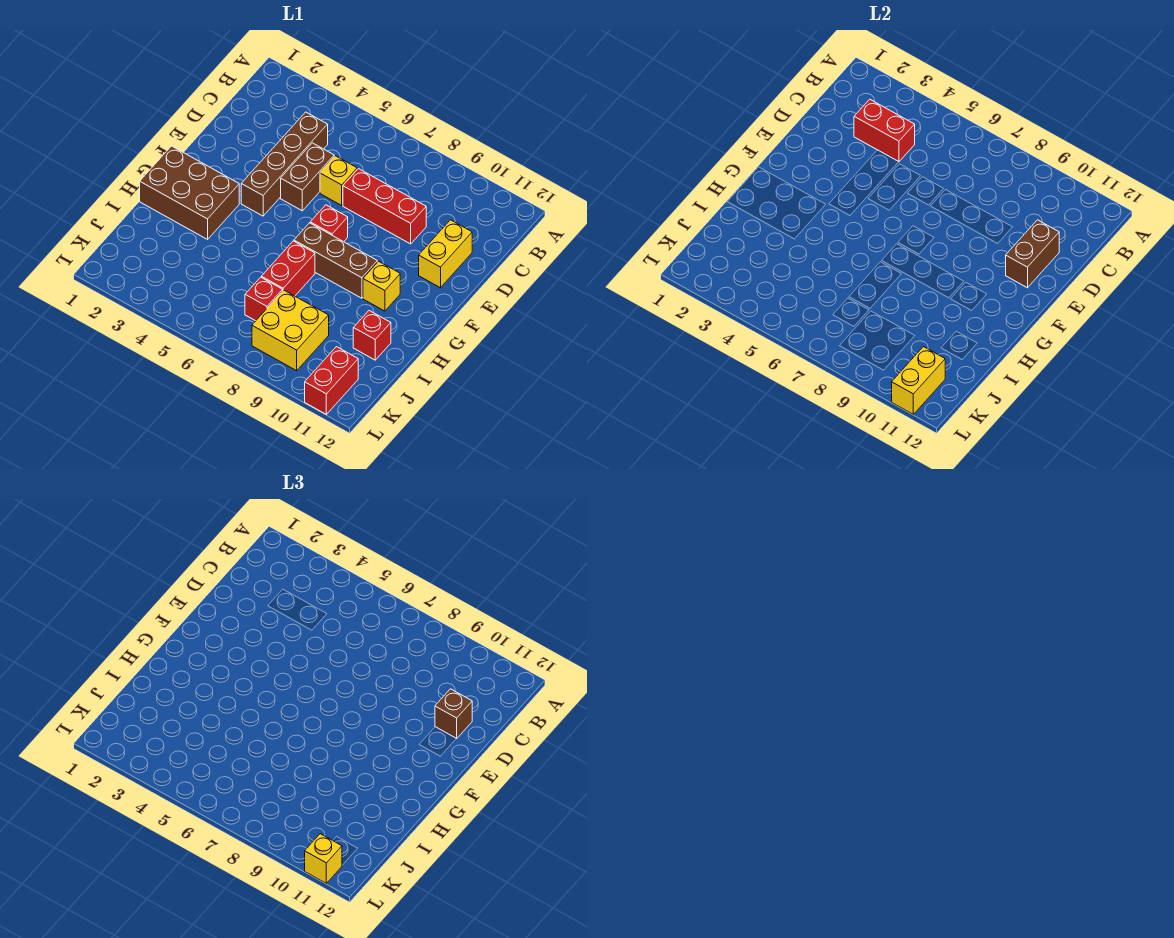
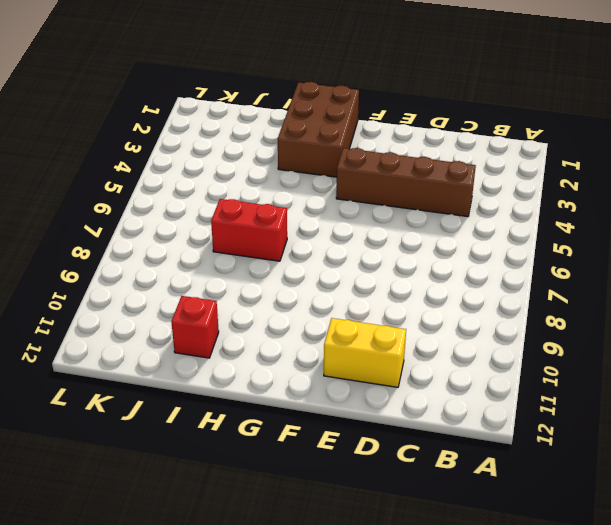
none -> brown 1x2 brick [281,143,334,211]
none -> yellow 1x1 brick [320,156,357,205]
none -> red 1x3 brick [343,169,426,244]

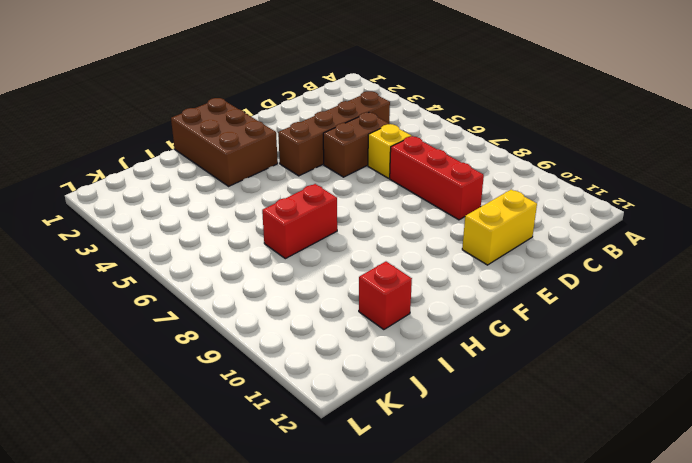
none -> red 1x1 brick [310,205,348,242]
none -> brown 1x3 brick [294,223,377,298]
none -> yellow 1x1 brick [363,261,400,311]

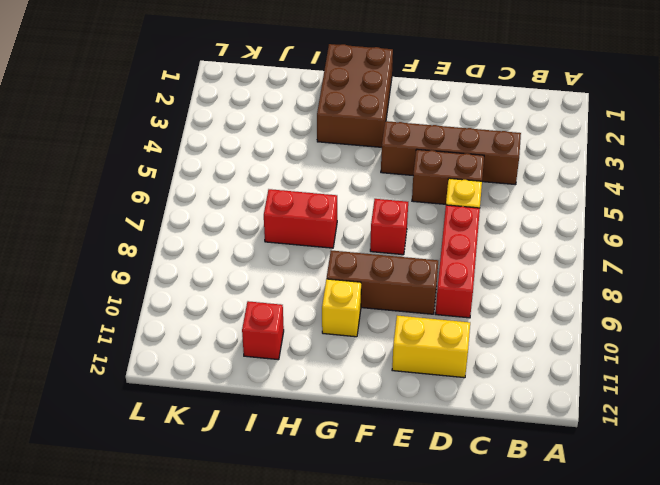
brown 1x3 brick [327,250,438,314] -> brown 1x3 brick turned to [294,223,377,298]
none -> red 1x1 brick [245,277,283,321]
none -> yellow 2x2 brick [252,290,329,371]
none -> red 1x2 brick [305,347,358,414]

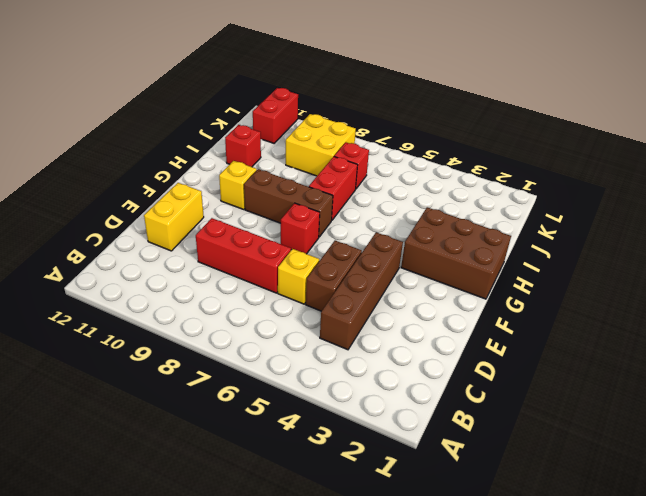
none -> red 1x2 brick [854,99,915,162]
none -> brown 1x2 brick [1006,220,1059,288]
none -> yellow 1x2 brick [892,347,945,414]

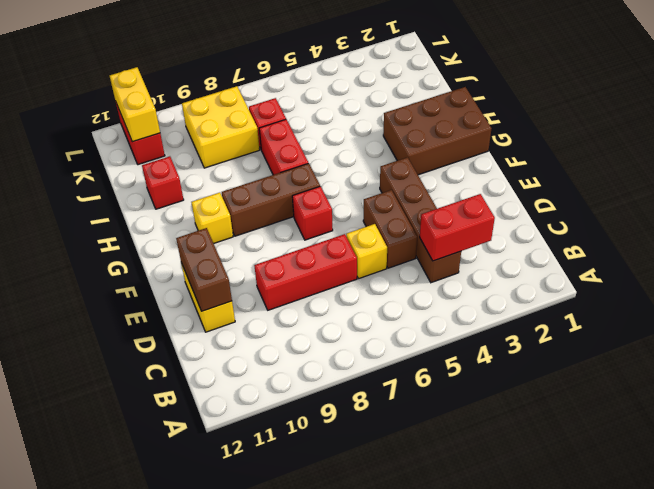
none -> brown 1x1 brick [435,689,472,739]
none -> yellow 1x1 brick [305,834,342,883]

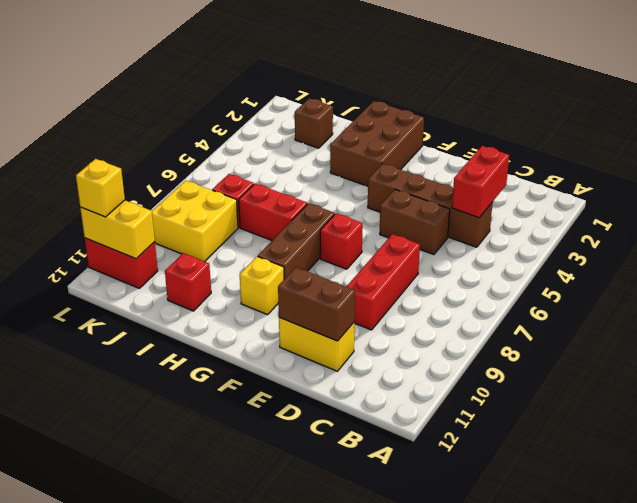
brown 1x1 brick [295,98,333,148] -> brown 1x1 brick moved to [435,689,472,739]
none -> yellow 1x1 brick [320,156,357,205]

